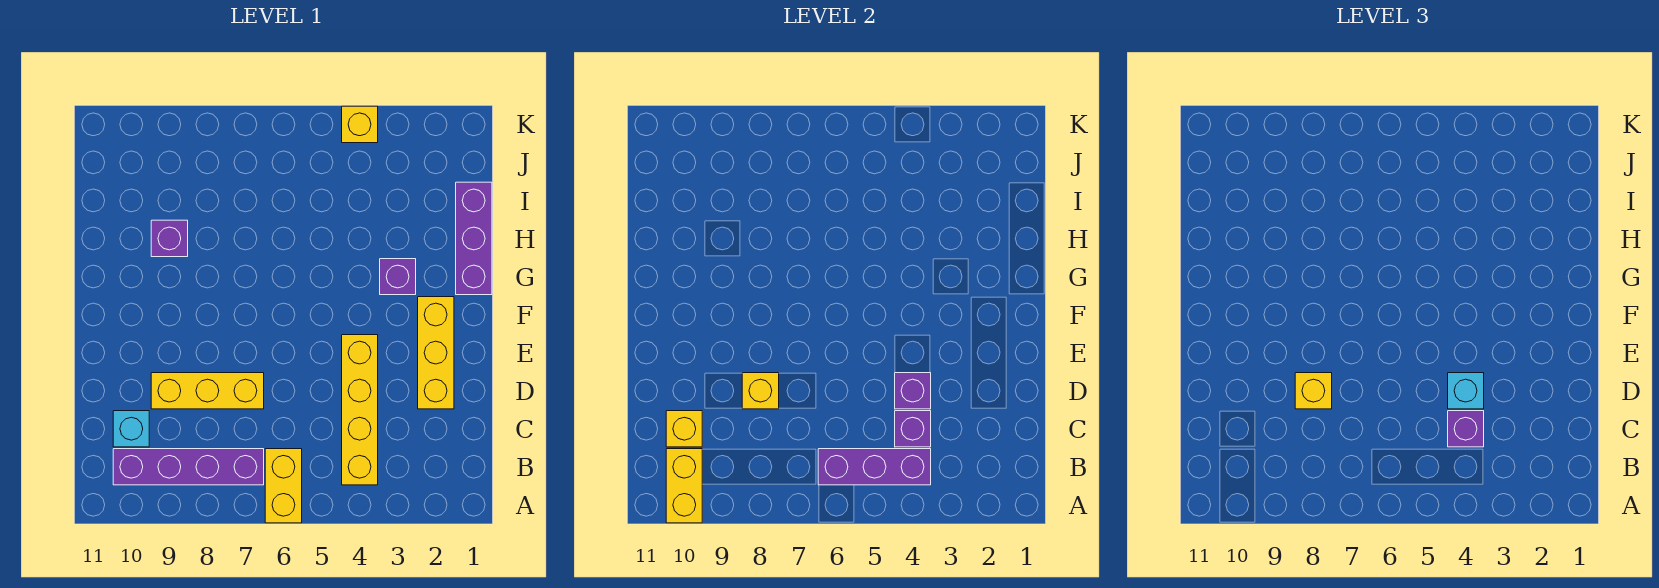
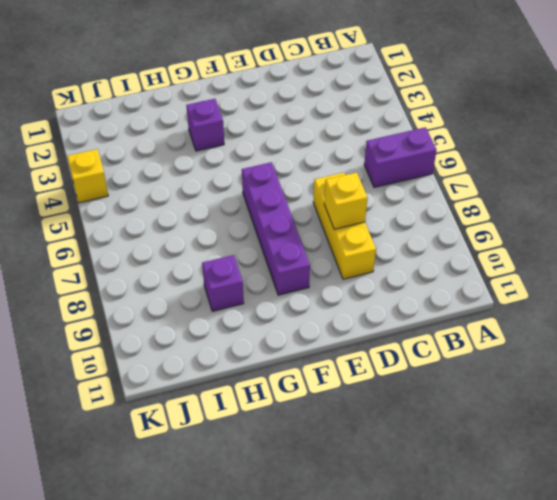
purple 1x2 brick [364,127,437,188] -> yellow 1x2 brick [265,449,302,523]
purple 1x4 brick [242,162,310,295] -> purple 1x4 brick moved to [113,449,264,485]
none -> yellow 1x4 brick [342,335,378,485]
none -> cyan 1x1 brick [113,411,149,447]
none -> yellow 1x3 brick [418,297,454,409]

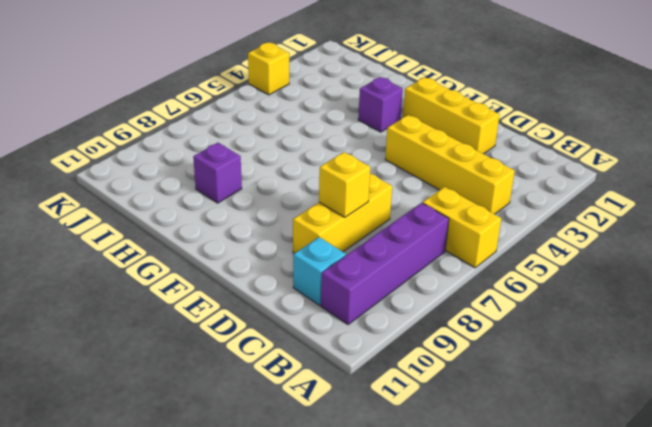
none -> purple 1x3 brick [456,182,492,295]
none -> yellow 1x2 brick [666,449,702,523]
none -> purple 1x3 brick [818,449,931,485]

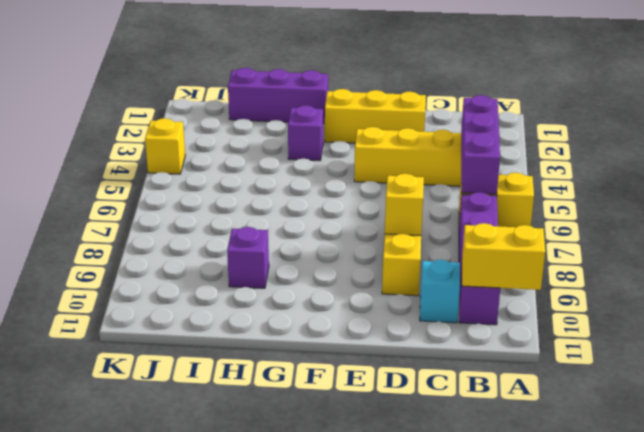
none -> purple 1x1 brick [895,411,931,447]
none -> yellow 1x1 brick [666,411,702,447]
none -> purple 1x1 brick [895,373,931,409]

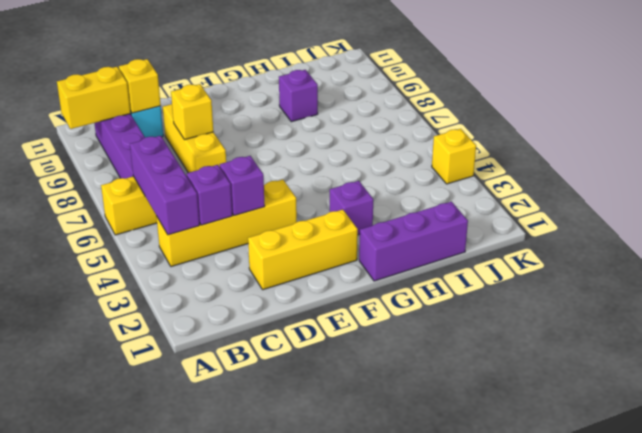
none -> purple 1x1 brick [1448,411,1484,447]
none -> cyan 1x1 brick [1448,373,1484,409]
none -> yellow 1x1 brick [1295,373,1332,409]

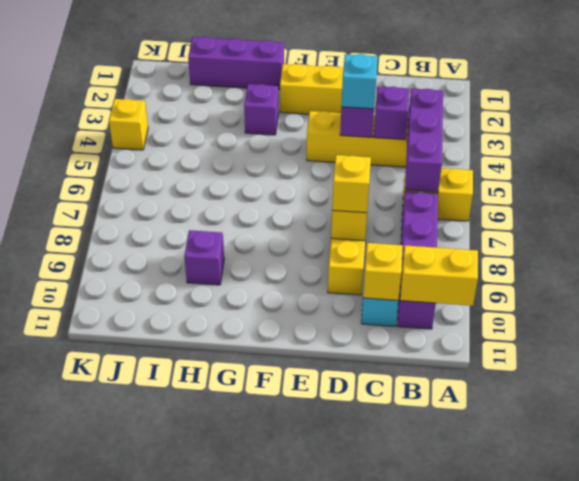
none -> purple 1x1 brick [1448,411,1484,447]

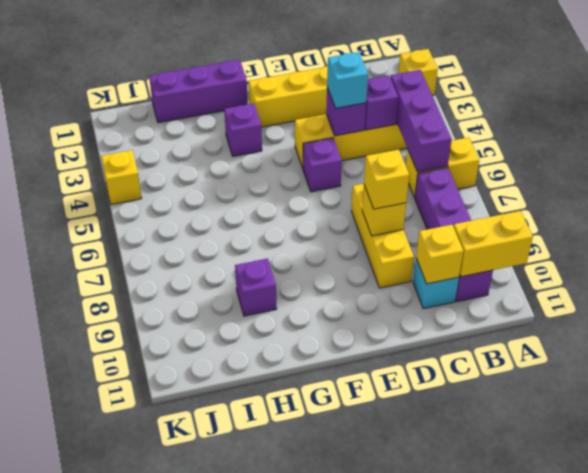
yellow 1x1 brick [399,49,438,96] -> none
purple 1x1 brick [303,138,342,192] -> purple 1x1 brick moved to [1448,411,1484,447]

